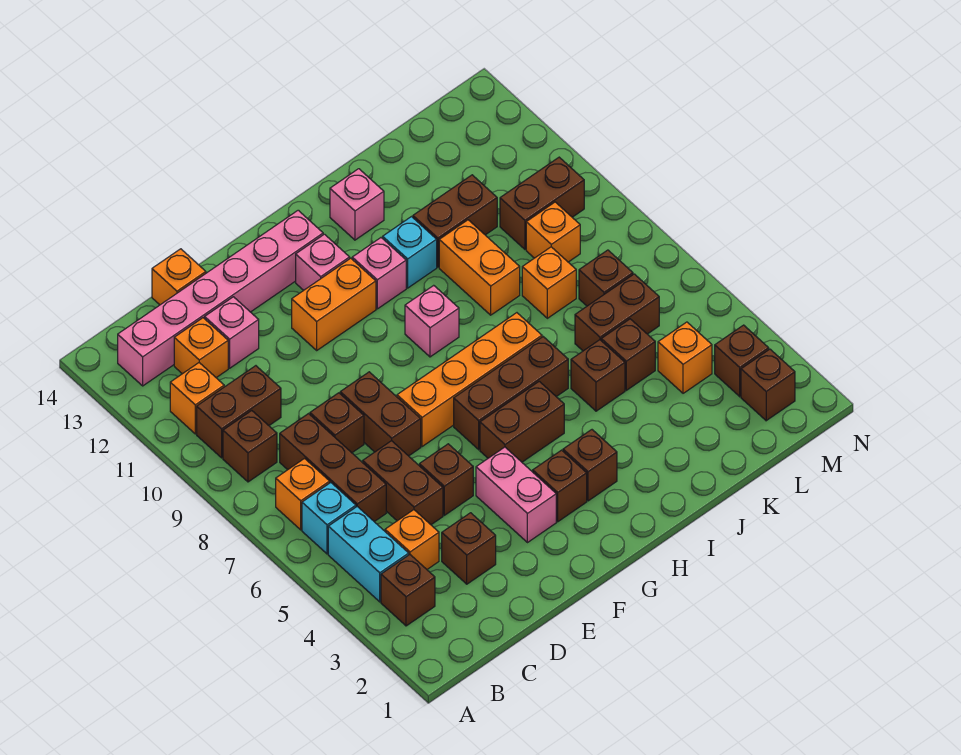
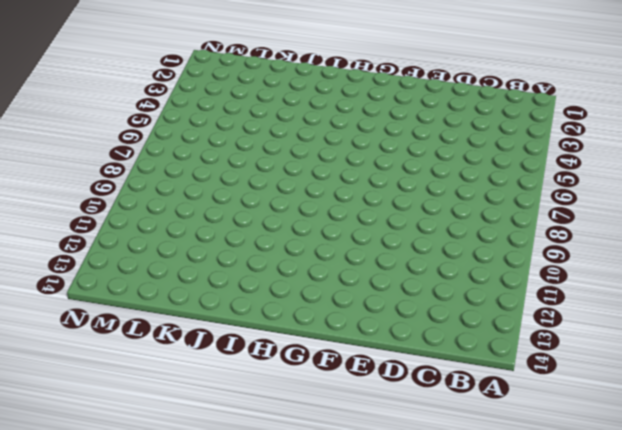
none -> brown 1x1 brick [381,555,435,626]
none -> cyan 1x2 brick [328,507,409,602]
none -> cyan 1x1 brick [302,483,356,554]
none -> orange 1x1 brick [276,459,330,530]

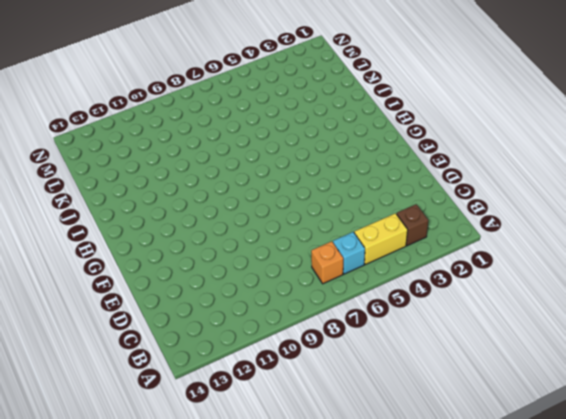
yellow 1x2 brick [354,213,408,264] -> cyan 1x2 brick [328,507,409,602]
none -> brown 1x1 brick [223,411,277,482]
none -> brown 1x2 brick [197,366,281,458]
none -> orange 1x1 brick [170,363,224,434]
none -> pink 1x6 brick [118,210,323,386]

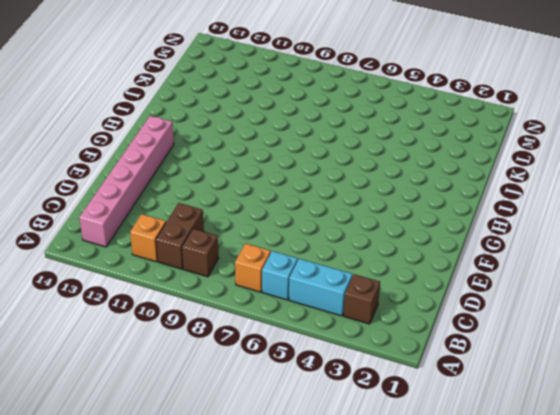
none -> orange 1x1 brick [385,510,439,569]
none -> brown 1x3 brick [280,414,386,522]
none -> orange 1x1 brick [174,318,228,378]
none -> brown 1x1 brick [442,513,496,584]

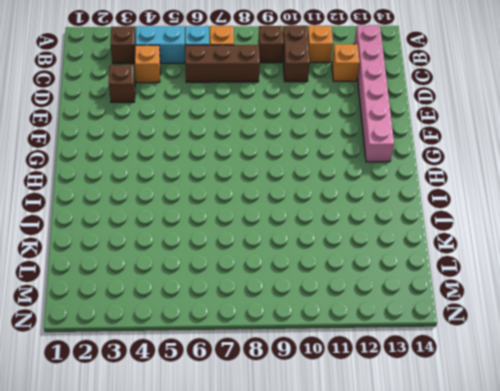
none -> brown 1x2 brick [363,441,443,525]
none -> brown 1x1 brick [310,393,364,453]
none -> pink 1x1 brick [205,297,259,368]
none -> orange 1x1 brick [152,249,206,305]

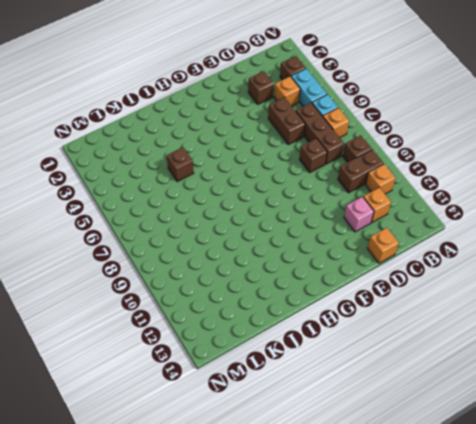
none -> pink 1x6 brick [118,210,323,386]
none -> brown 1x1 brick [419,444,473,515]
none -> brown 1x2 brick [340,372,421,456]
none -> pink 1x2 brick [476,447,556,543]

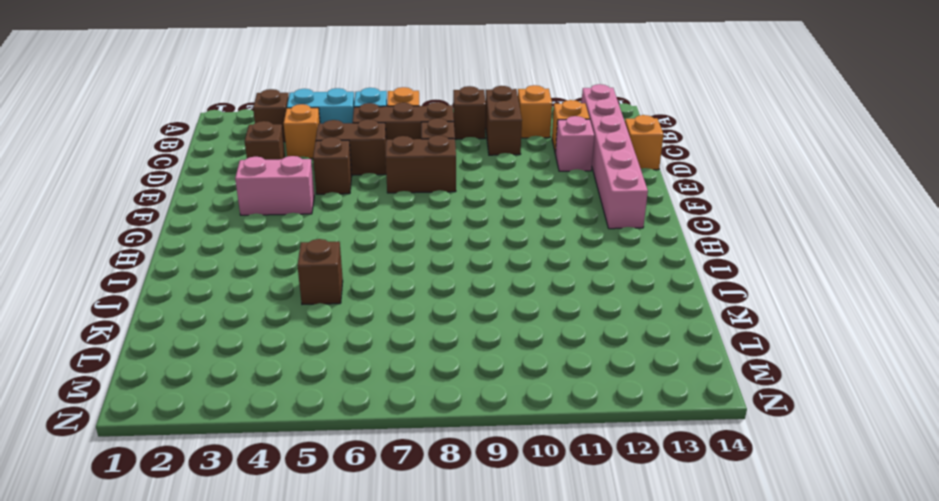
none -> orange 1x4 brick [397,313,542,447]
none -> orange 1x2 brick [292,258,376,350]
none -> brown 1x1 brick [533,450,587,522]
none -> brown 1x2 brick [480,381,564,462]

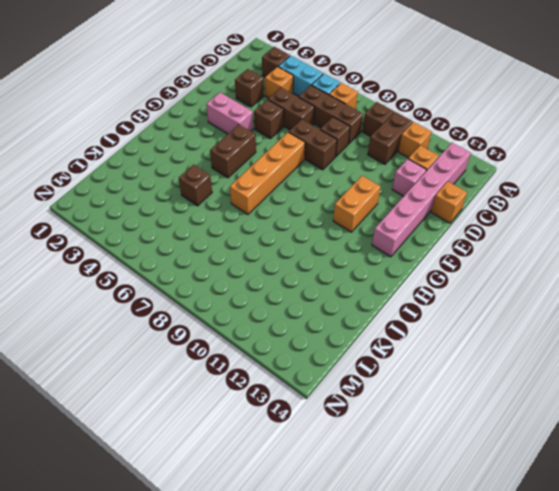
none -> brown 1x1 brick [533,450,587,522]
none -> brown 1x3 brick [454,337,568,450]
none -> pink 1x1 brick [296,234,350,290]
none -> brown 1x1 brick [563,430,617,501]

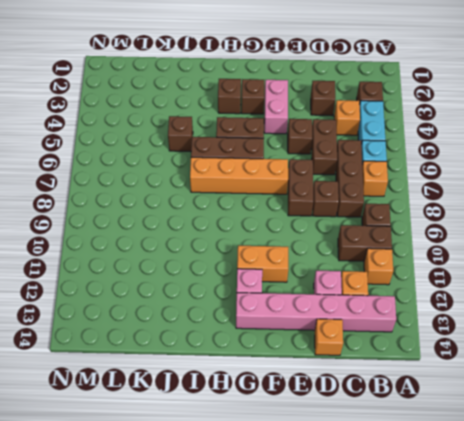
none -> pink 1x1 brick [405,285,459,357]
none -> pink 1x1 brick [352,238,406,309]
none -> cyan 1x1 brick [383,217,437,288]
none -> pink 1x1 brick [330,169,384,240]

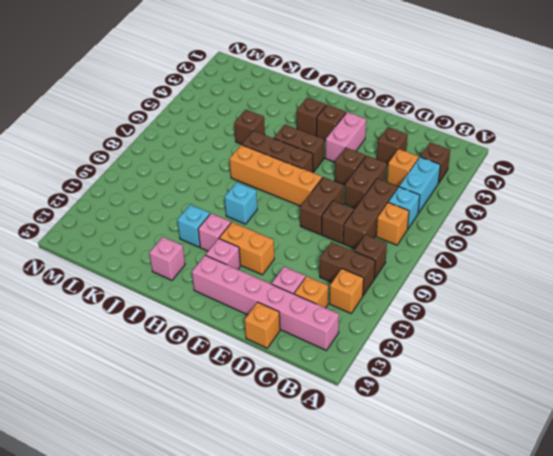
cyan 1x1 brick [225,182,257,224] -> pink 1x1 brick [405,285,459,357]
none -> orange 1x2 brick [439,220,520,315]
none -> brown 1x2 brick [413,175,497,267]
none -> brown 1x1 brick [601,319,655,390]
none -> brown 1x2 brick [575,274,659,351]

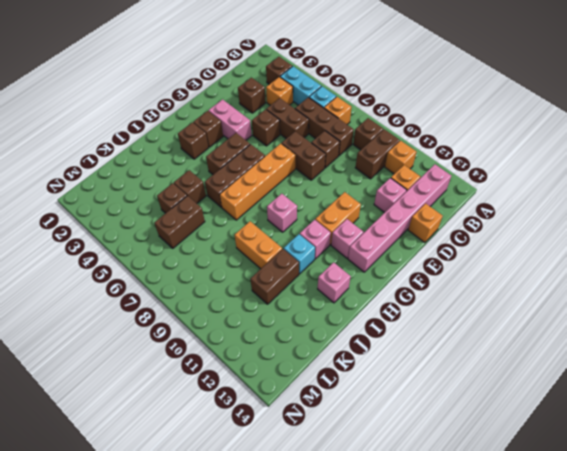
none -> orange 1x1 brick [522,247,576,318]
none -> orange 1x1 brick [658,322,712,393]
none -> brown 1x1 brick [579,250,633,306]
none -> orange 1x1 brick [526,202,580,262]

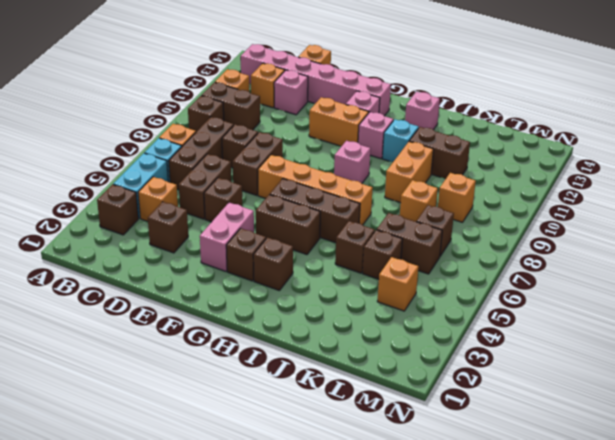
none -> brown 1x2 brick [500,157,584,249]
none -> brown 1x1 brick [741,349,795,421]
none -> brown 1x1 brick [715,325,769,397]

